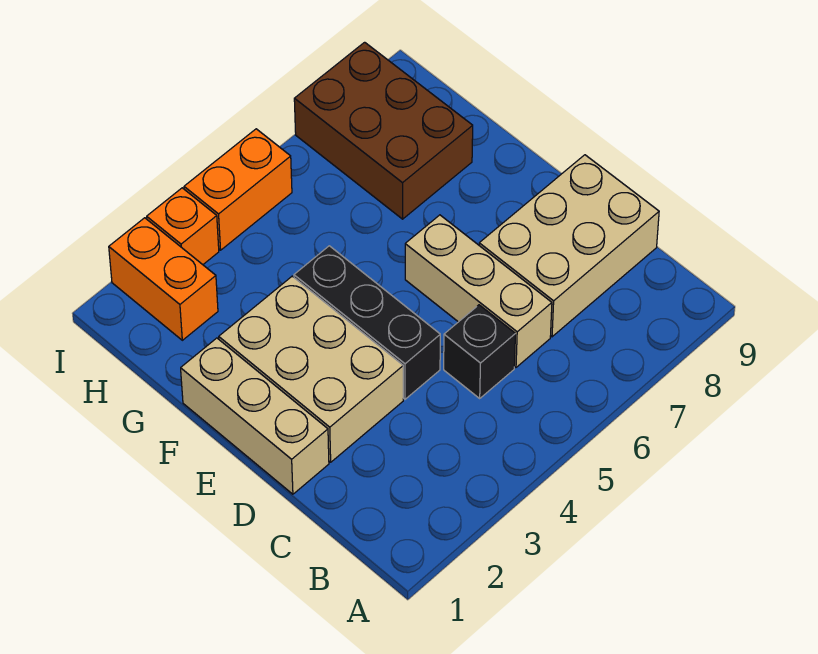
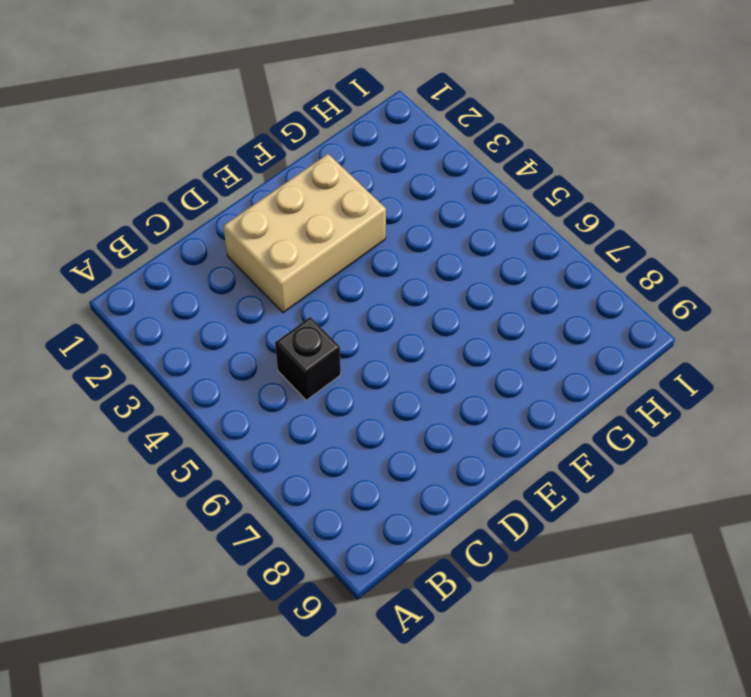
none -> tan 1x3 brick [405,215,552,367]
none -> tan 2x3 brick [479,155,659,337]

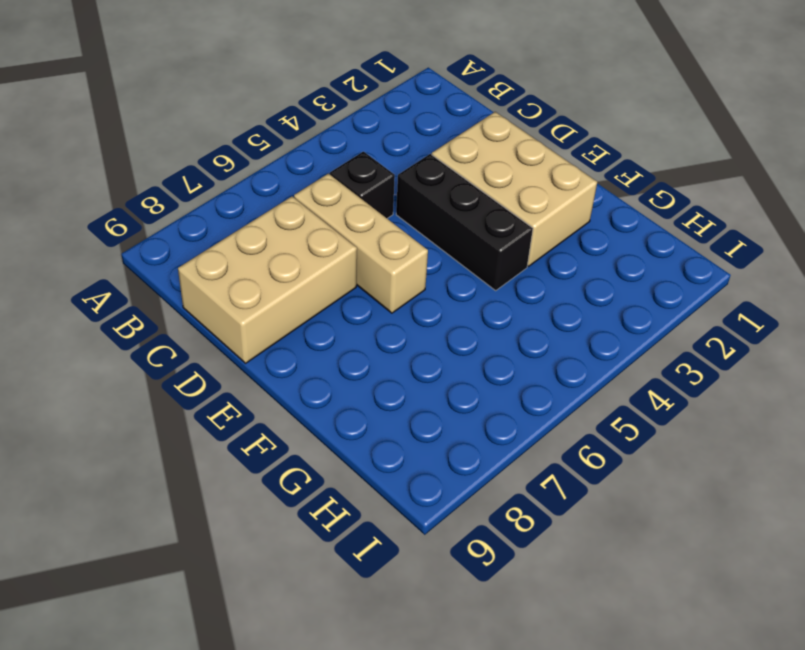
none -> tan 1x3 brick [181,338,329,494]
none -> brown 2x3 brick [294,42,473,219]

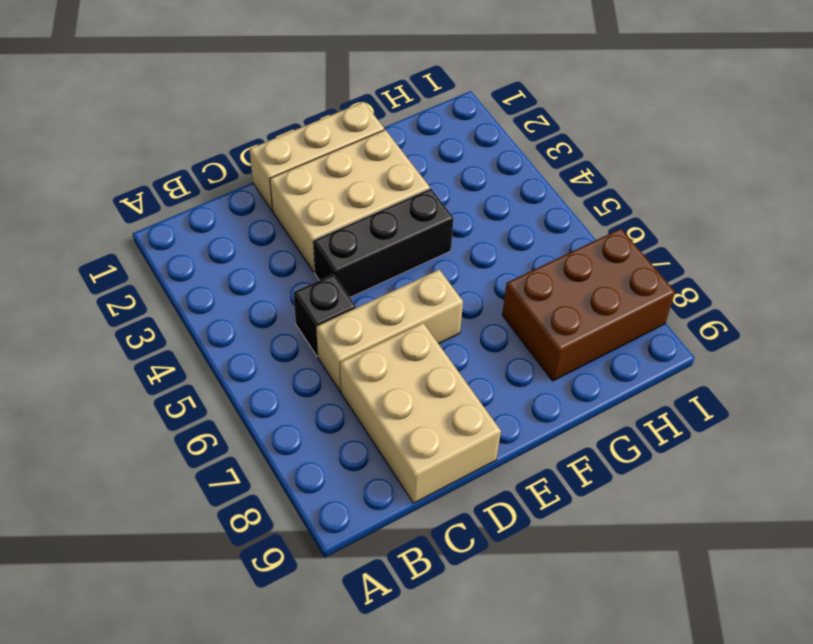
none -> orange 1x2 brick [109,218,218,340]
none -> orange 1x1 brick [147,188,219,265]

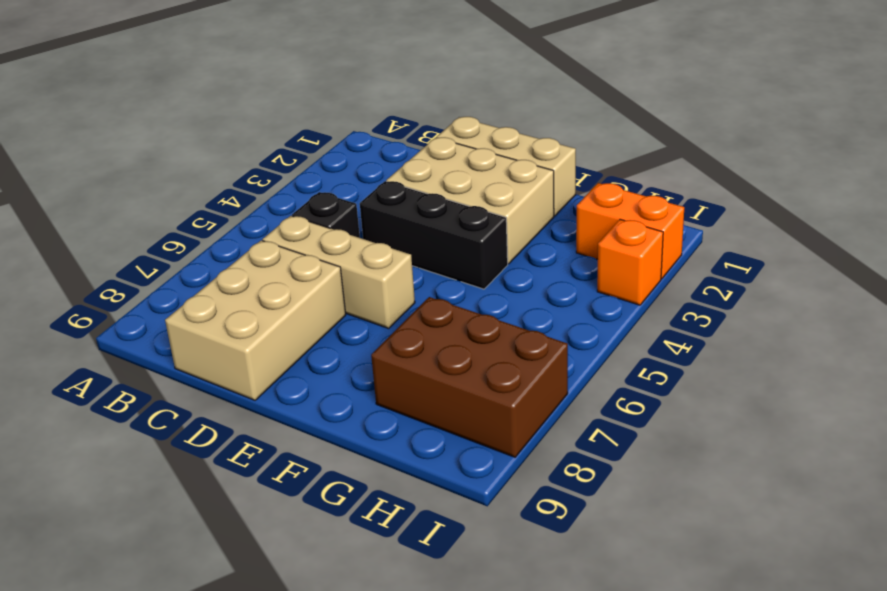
none -> orange 1x2 brick [184,129,292,250]

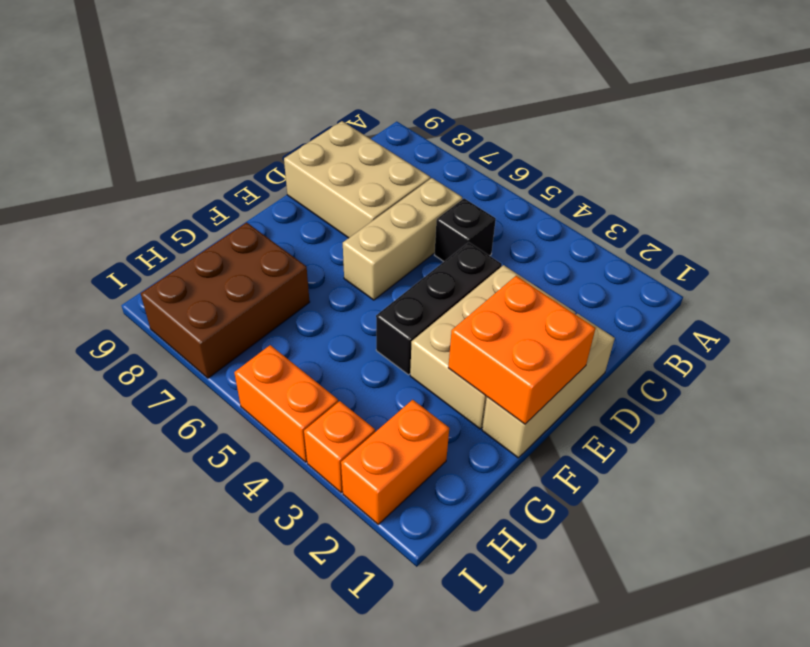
orange 2x2 brick [448,276,596,424] -> none

